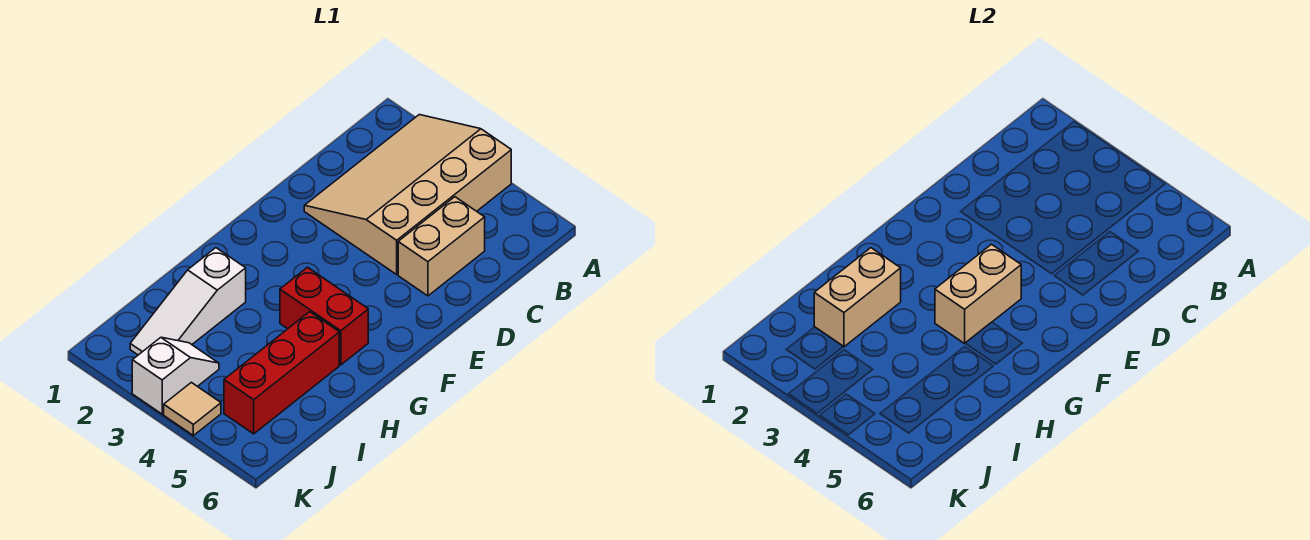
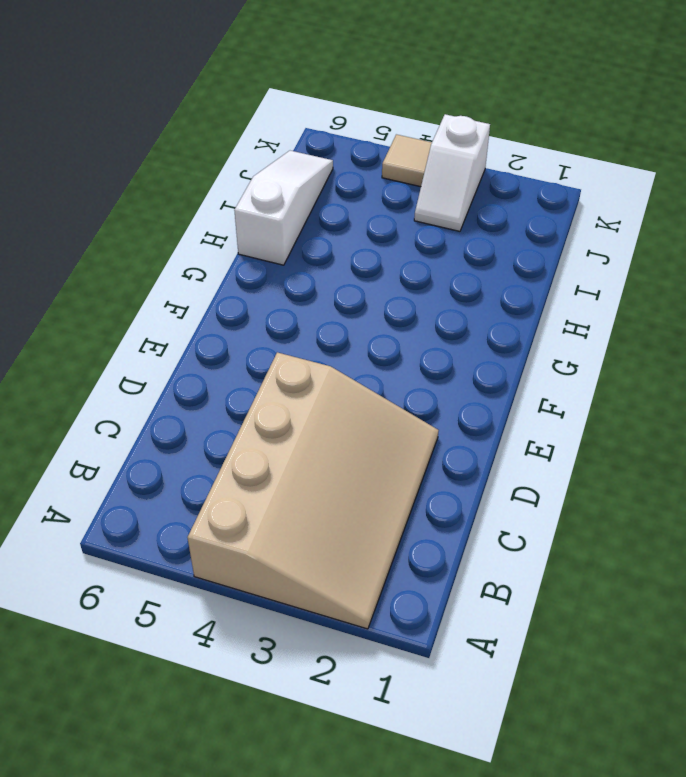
white 1x3 slope [234,151,333,265] -> white 1x3 slope moved to [130,248,246,355]
none -> tan 1x2 brick [398,197,485,296]
none -> red 1x2 brick [280,267,368,365]

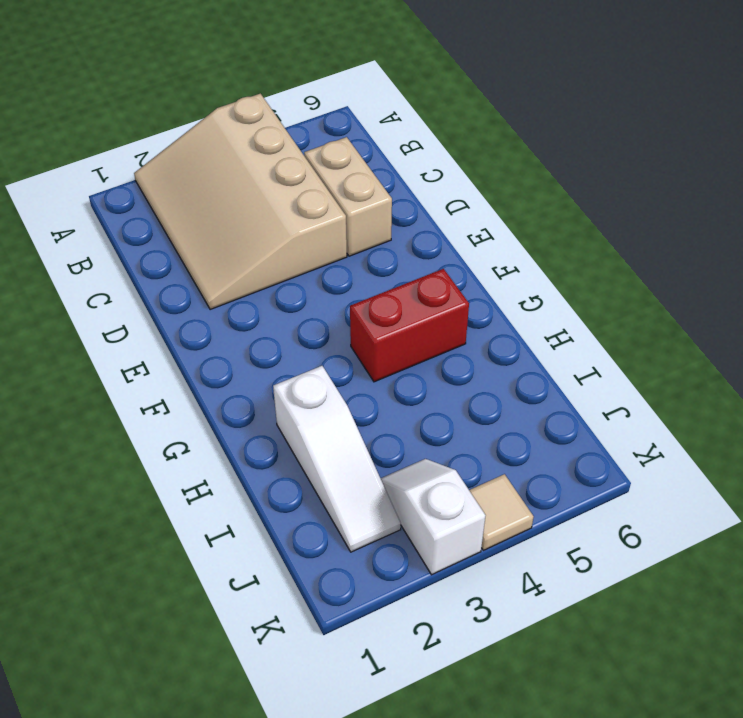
none -> red 1x3 brick [224,312,339,434]
none -> tan 1x2 brick [935,244,1021,343]

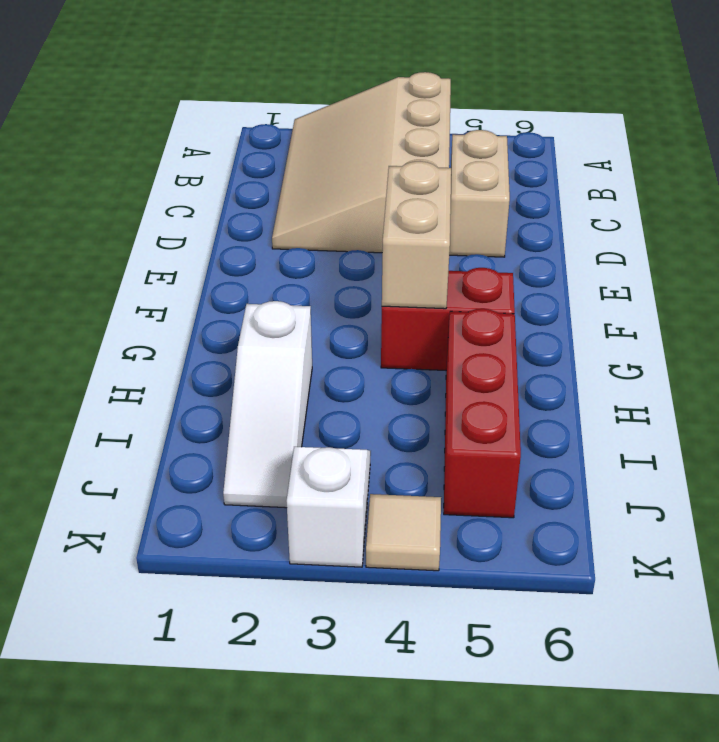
none -> tan 1x2 brick [814,248,901,347]

